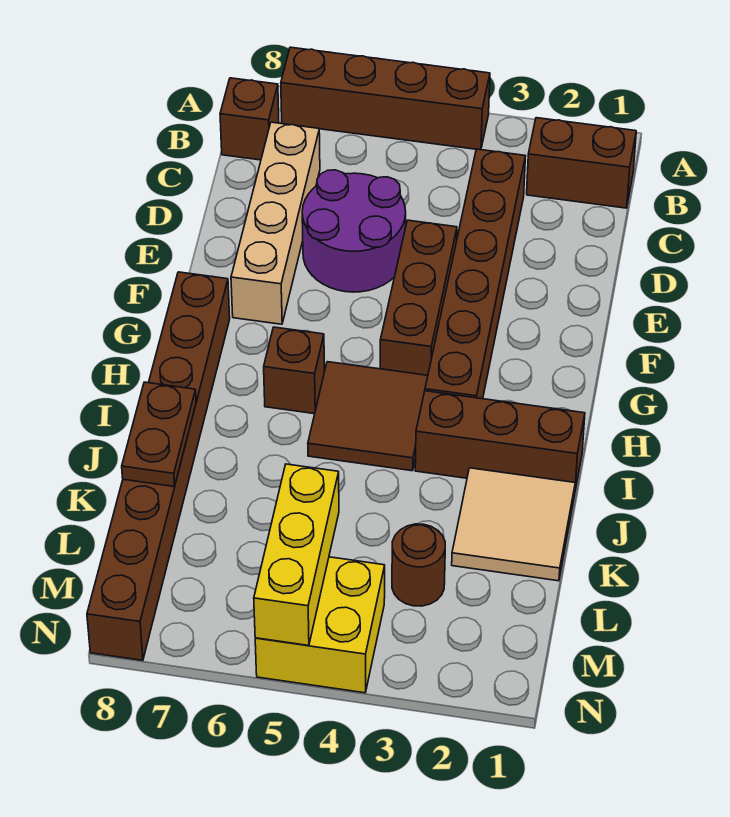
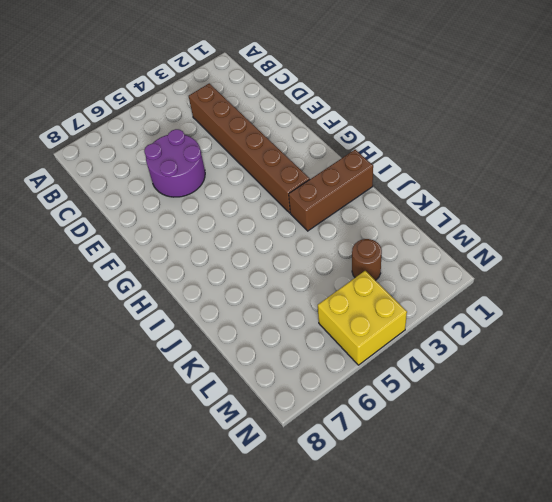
none -> brown 1x4 brick [281,47,490,150]
none -> brown 1x2 brick [527,118,636,208]
none -> brown 1x1 brick [220,78,279,160]

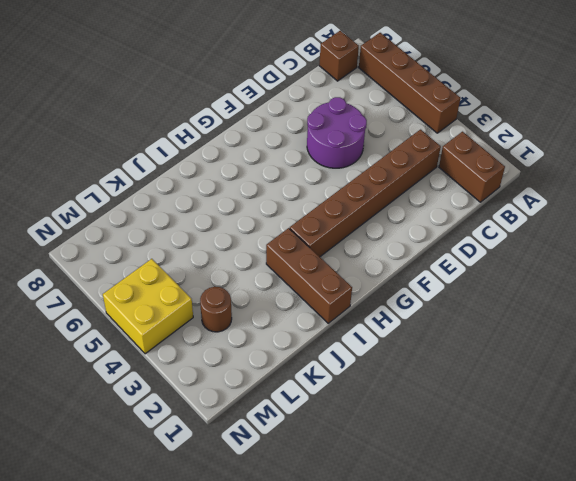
none -> tan 1x4 brick [231,122,320,324]
none -> brown 1x3 brick [380,220,457,375]
none -> brown 1x8 brick [87,272,230,661]

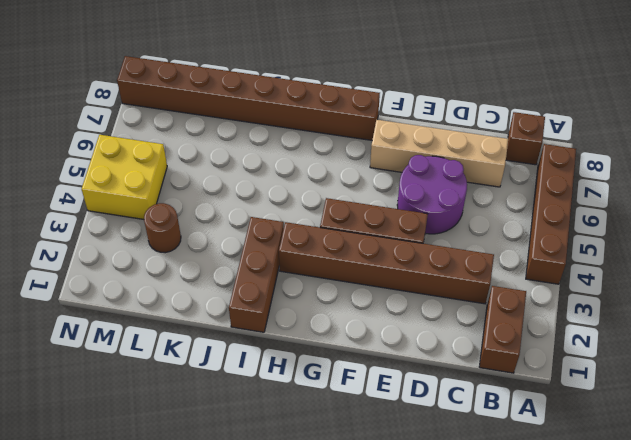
none -> brown 2x2 tile [308,362,428,471]
none -> brown 1x1 brick [264,327,324,414]
none -> tan 2x2 tile [452,468,575,581]

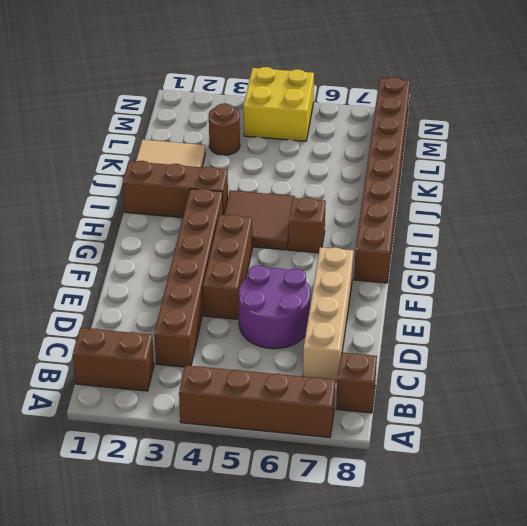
none -> brown 1x2 plate [122,382,196,487]
none -> yellow 1x3 brick [254,464,339,646]

